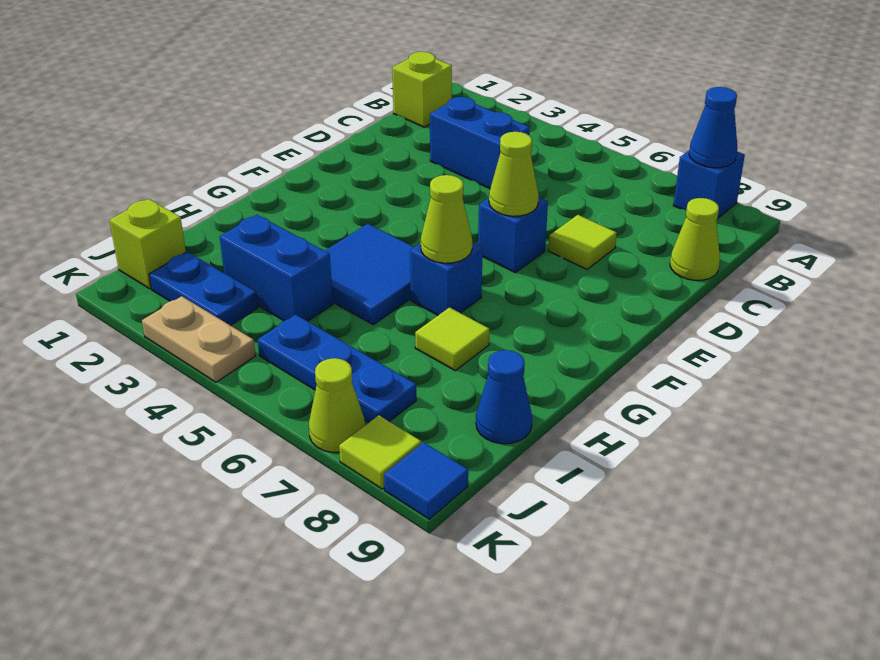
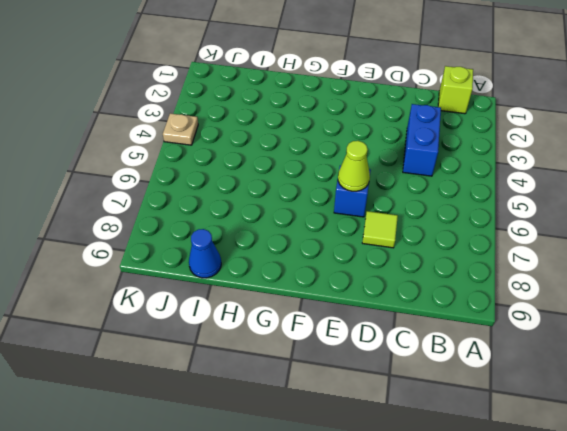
tan 1x1 plate [163,113,198,145] -> tan 1x2 plate [142,296,255,382]
none -> blue 1x1 brick [673,151,745,219]
none -> lime 1x1 cone [670,198,720,280]
none -> blue 2x2 tile [325,224,414,325]

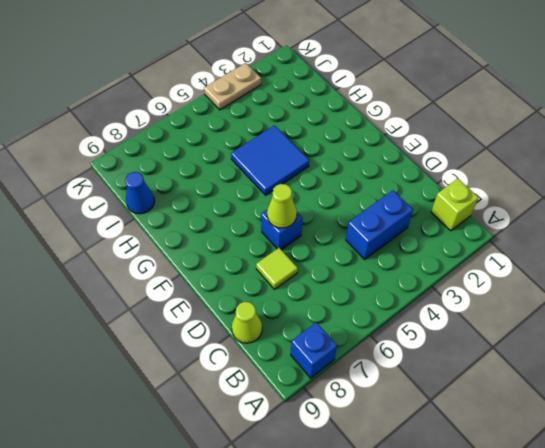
none -> blue 1x1 brick [410,242,483,315]
none -> lime 1x1 tile [415,308,490,371]
none -> blue 1x2 brick [220,215,333,321]

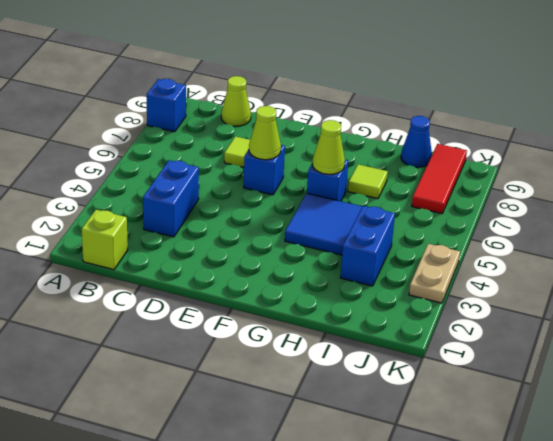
red 1x3 tile [412,144,467,214] -> blue 1x3 plate [258,314,416,423]
none -> lime 1x1 brick [109,199,186,289]
none -> blue 1x2 plate [149,252,258,326]
none -> lime 1x1 cone [309,358,365,453]

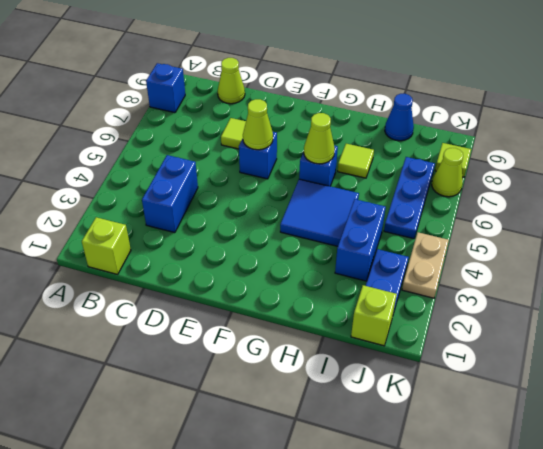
none -> blue 1x1 tile [384,443,468,519]
none -> blue 1x1 cone [689,87,737,168]

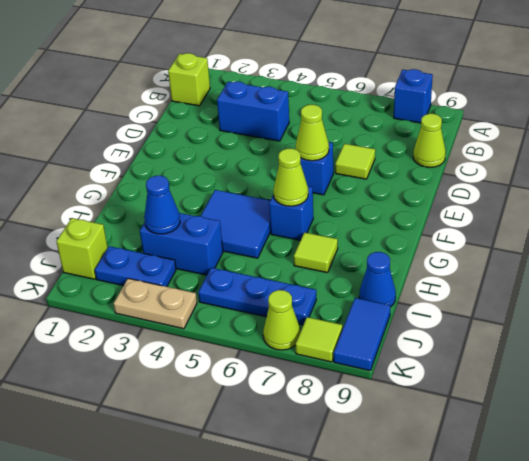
blue 1x1 cone [144,176,180,234] -> blue 1x1 cone moved to [689,87,737,168]
blue 1x2 tile [334,298,390,371] -> blue 1x1 tile [384,443,468,519]

